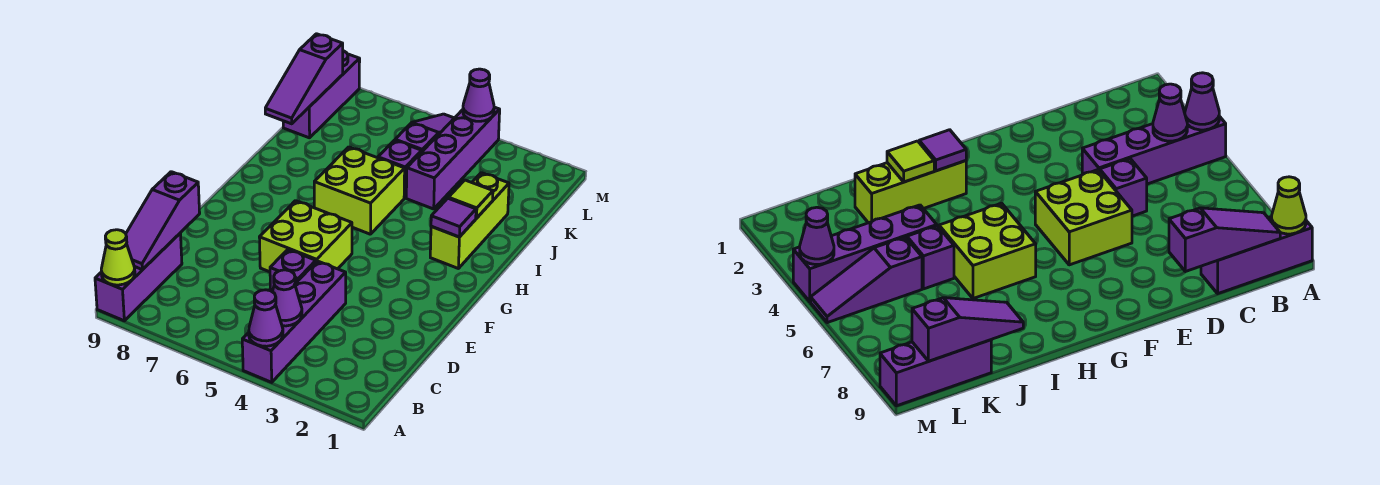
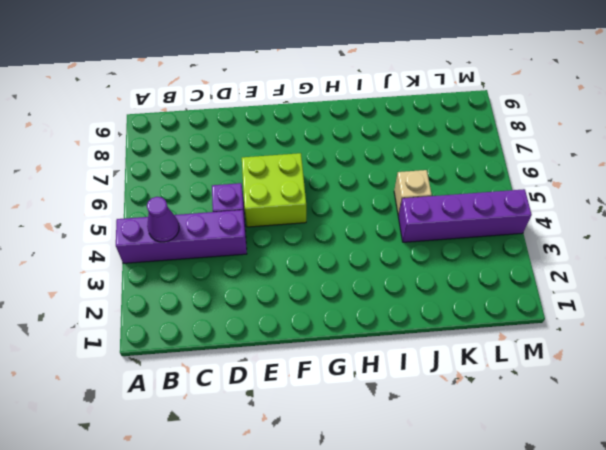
tan 1x1 brick [394,170,432,216] -> purple 1x1 brick [378,140,422,198]
none -> purple 1x3 brick [95,233,182,321]
none -> lime 1x3 brick [430,173,509,268]
none -> lime 2x2 brick [314,147,405,234]

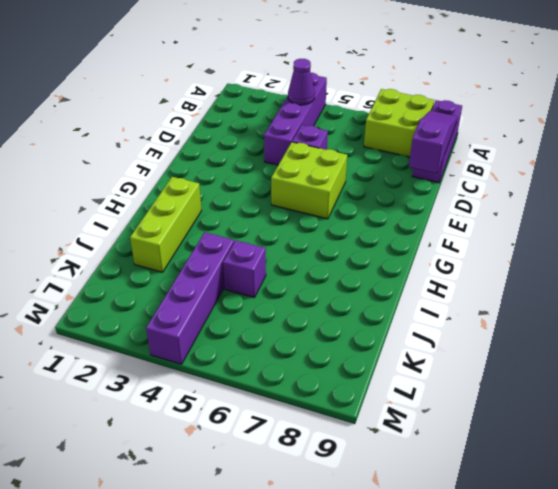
lime 2x2 brick [364,89,434,157] -> lime 2x2 brick moved to [314,147,405,234]
none -> purple 1x3 slope [395,114,454,151]
none -> purple 1x3 brick [283,51,360,138]
none -> purple 1x1 cone [249,290,283,346]

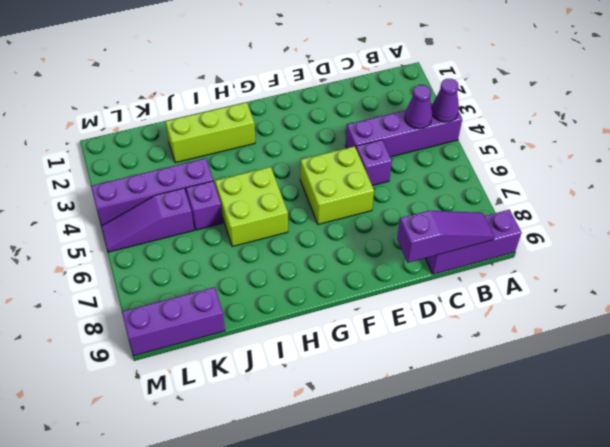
none -> lime 1x1 cone [101,230,135,285]
none -> purple 1x1 tile [431,198,476,237]
none -> lime 1x1 tile [449,180,493,218]

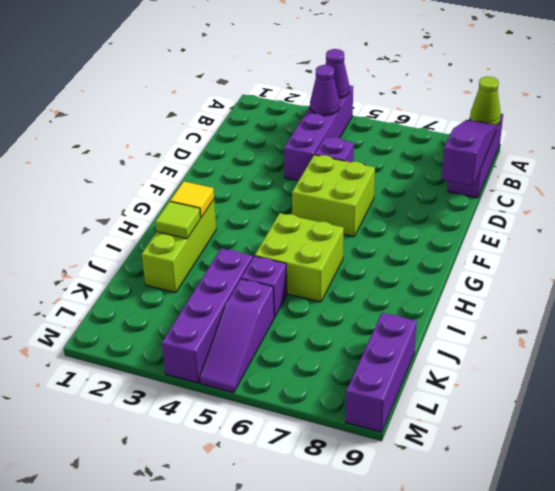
yellow 1x1 tile [170,182,214,217] -> purple 1x1 tile [431,198,476,237]
none -> purple 1x3 slope [265,34,343,124]
none -> purple 1x1 cone [463,69,494,121]

